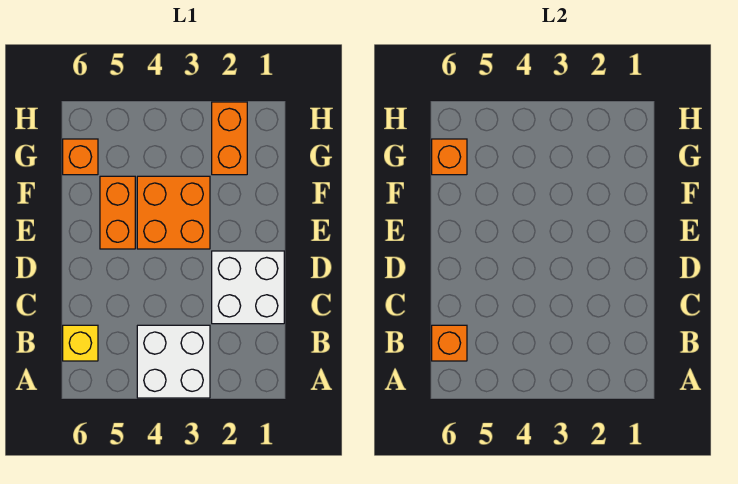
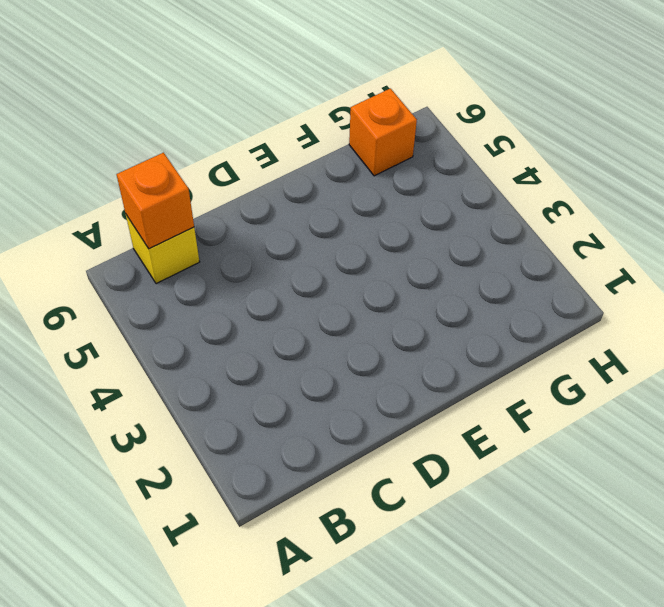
none -> white 2x2 brick [137,325,210,398]
none -> white 2x2 brick [212,251,284,324]

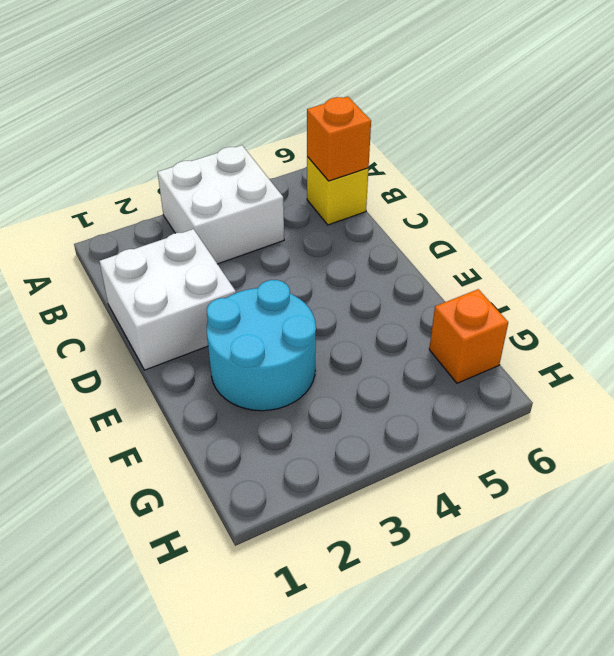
cyan 2x2 round brick [207,280,316,411] -> orange 2x2 brick [137,176,210,249]
none -> orange 1x2 brick [100,176,135,249]
none -> orange 1x2 brick [212,102,247,175]

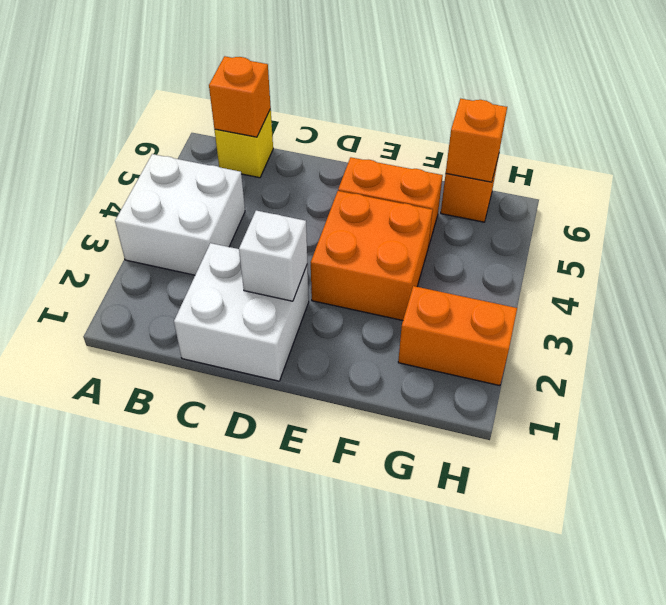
white 1x1 brick [239,210,307,301] -> none

